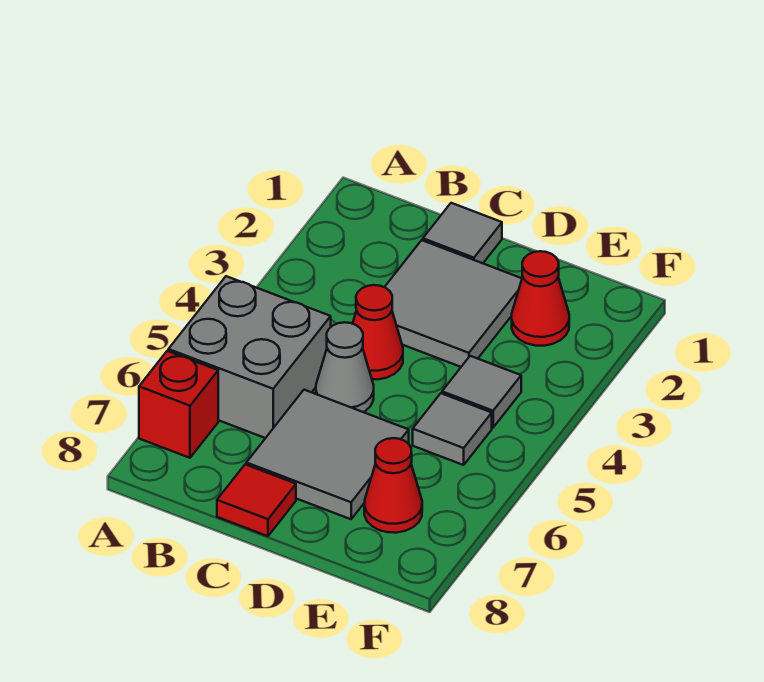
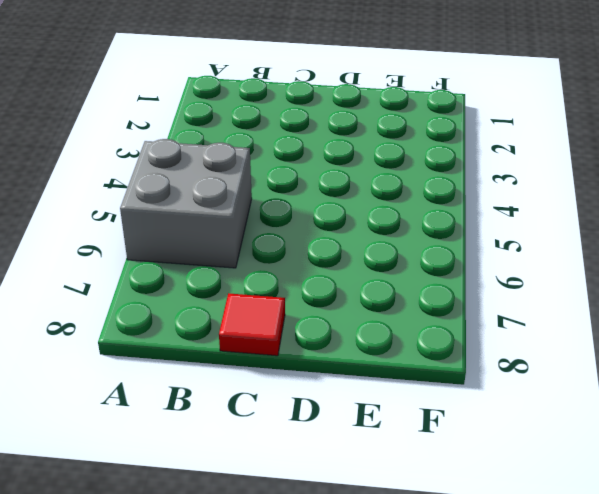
none -> red 1x1 brick [139,351,218,458]
none -> grey 1x1 tile [423,203,502,263]
none -> grey 2x2 tile [385,240,522,367]

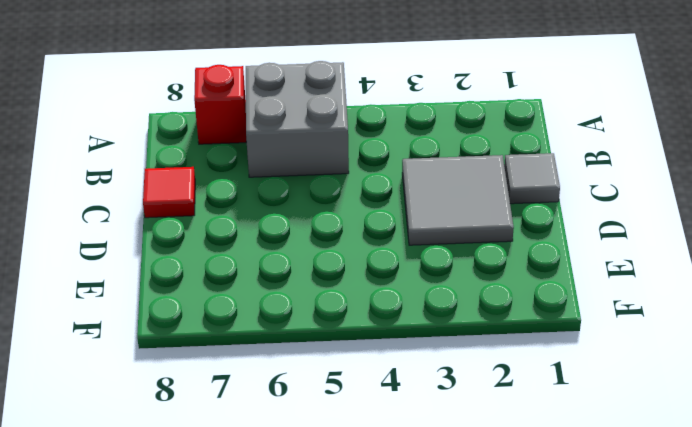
none -> red 1x1 cone [353,285,403,379]
none -> grey 1x1 cone [316,322,374,412]
none -> grey 2x2 tile [246,390,409,519]

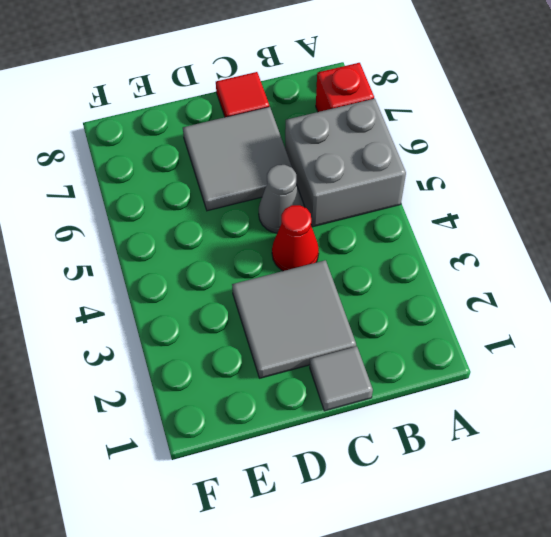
none -> red 1x1 cone [512,251,569,346]
none -> grey 1x1 tile [442,356,521,428]
none -> grey 1x1 tile [413,393,492,465]

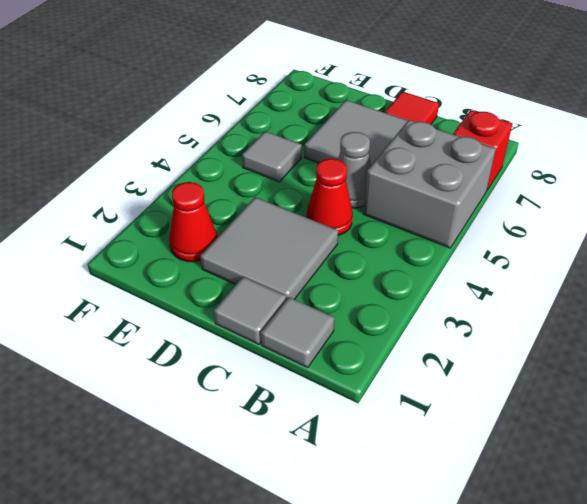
grey 1x1 tile [261,297,334,368] -> grey 1x1 tile moved to [442,356,521,428]
none -> red 1x1 cone [364,438,422,533]

